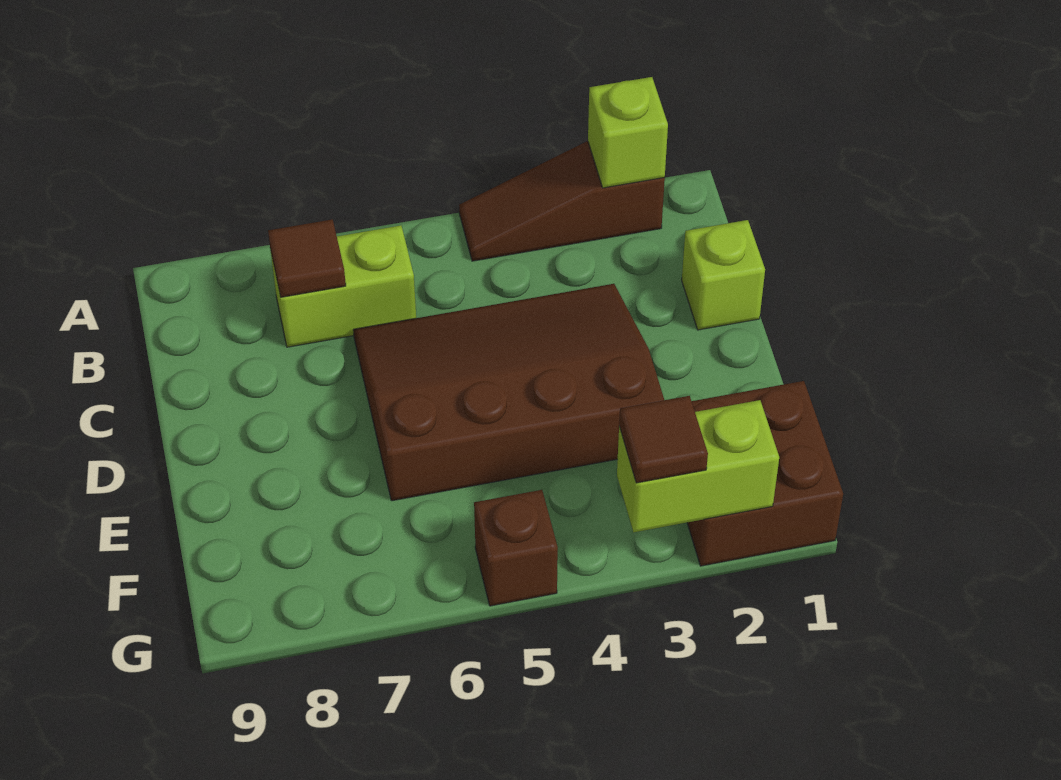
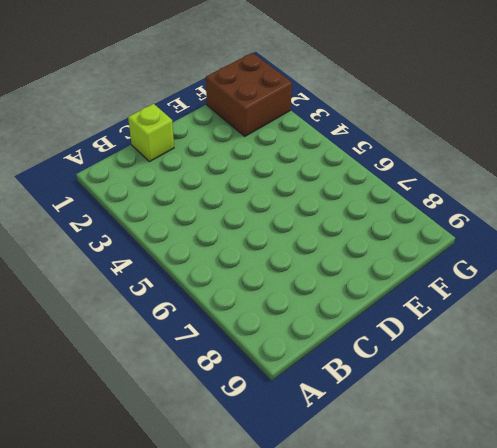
none -> brown 1x3 slope [459,141,665,261]
none -> lime 1x2 brick [271,225,416,347]

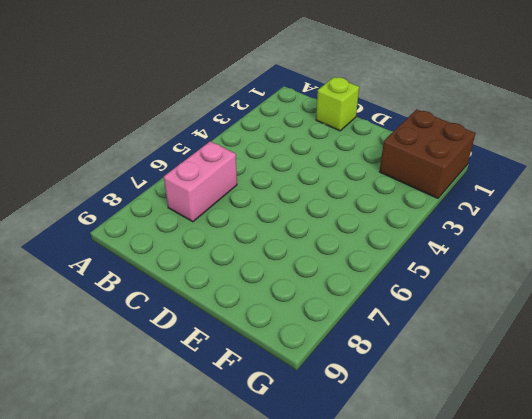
pink 1x2 brick [164,141,237,222] -> lime 1x2 brick [271,225,416,347]
none -> brown 1x3 slope [459,141,665,261]
none -> brown 3x4 slope [353,284,664,501]

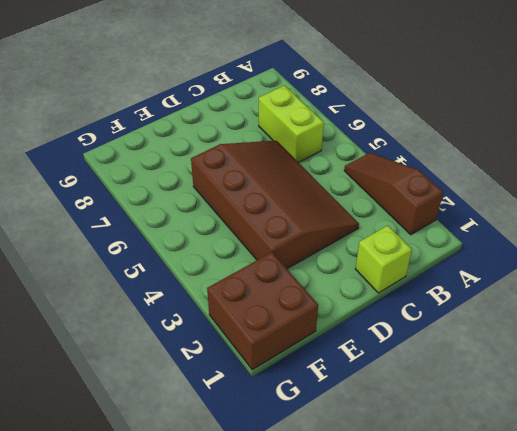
none -> brown 1x1 brick [474,490,558,606]
none -> lime 1x1 brick [588,77,668,188]

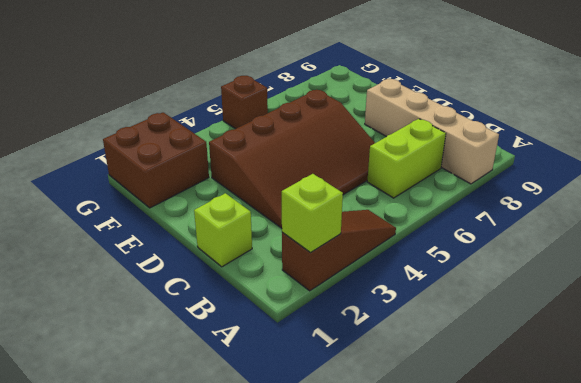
tan 1x4 brick [365,79,499,184] -> none
none -> brown 1x1 tile [268,219,346,297]
none -> lime 1x2 brick [617,400,779,532]

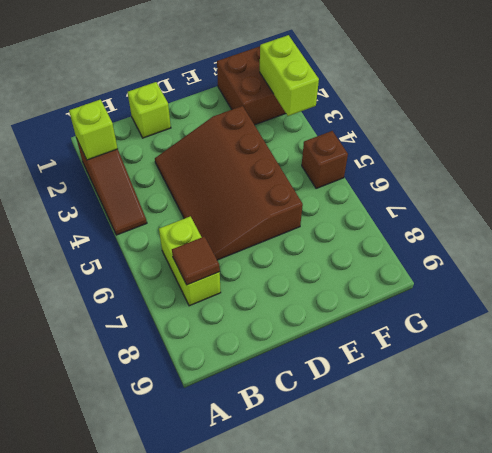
none -> brown 1x1 tile [619,396,708,483]

